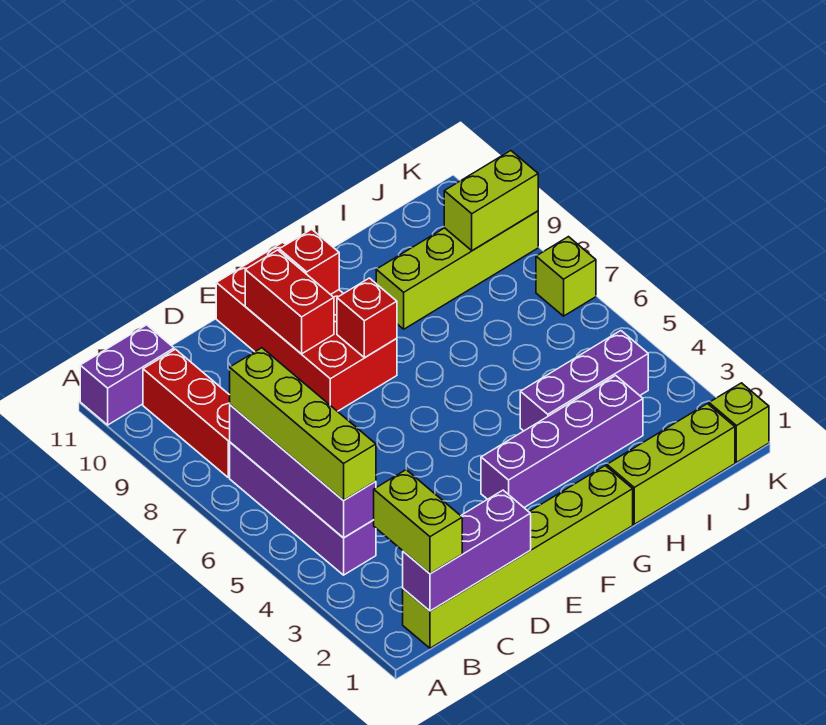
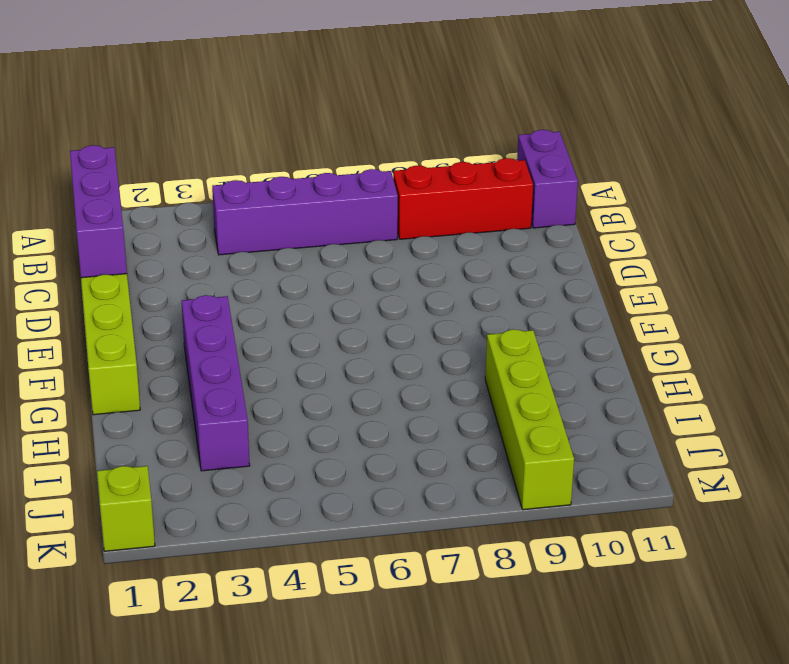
none -> red 2x4 brick [216,242,397,411]
none -> lime 1x3 brick [607,404,735,524]
none -> purple 1x3 brick [520,331,648,431]

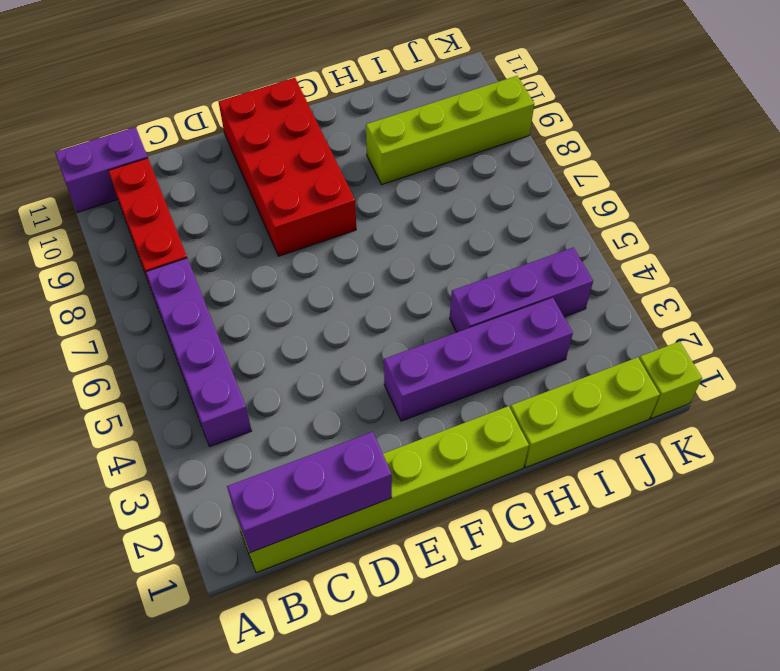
none -> lime 1x1 brick [536,237,596,316]
none -> purple 1x4 brick [230,405,376,538]
none -> red 1x2 brick [245,250,334,354]

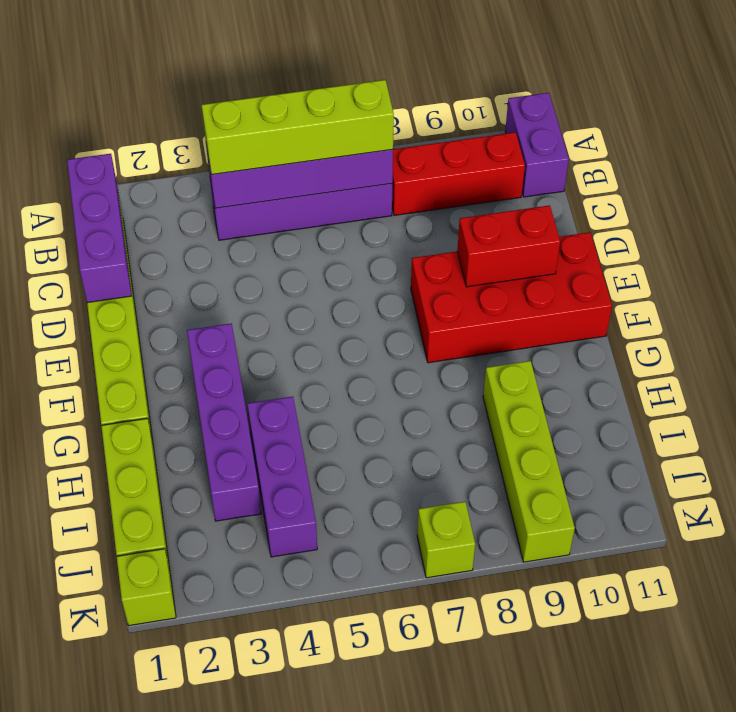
none -> red 1x1 brick [337,278,397,358]
none -> red 1x1 brick [279,229,339,295]
none -> lime 1x2 brick [444,151,538,251]

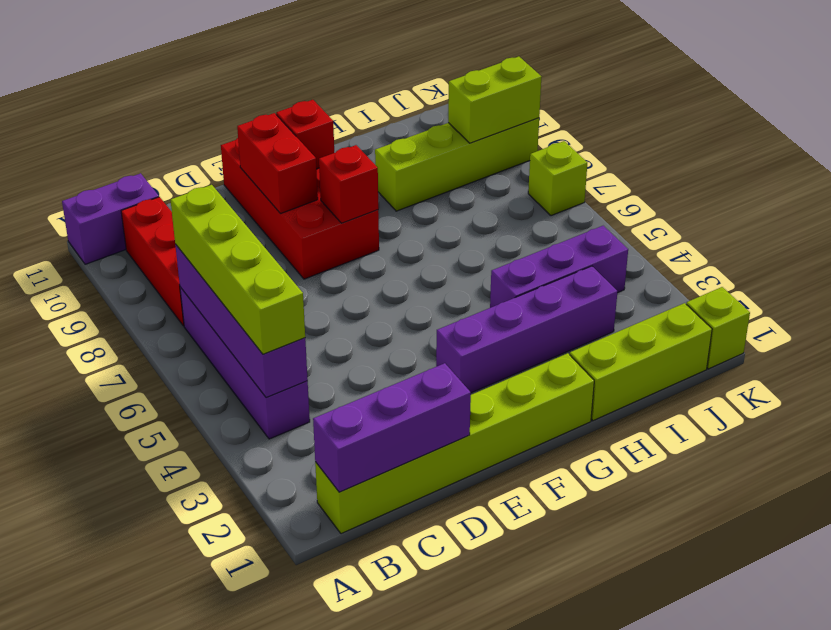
none -> lime 1x2 brick [374,470,462,574]

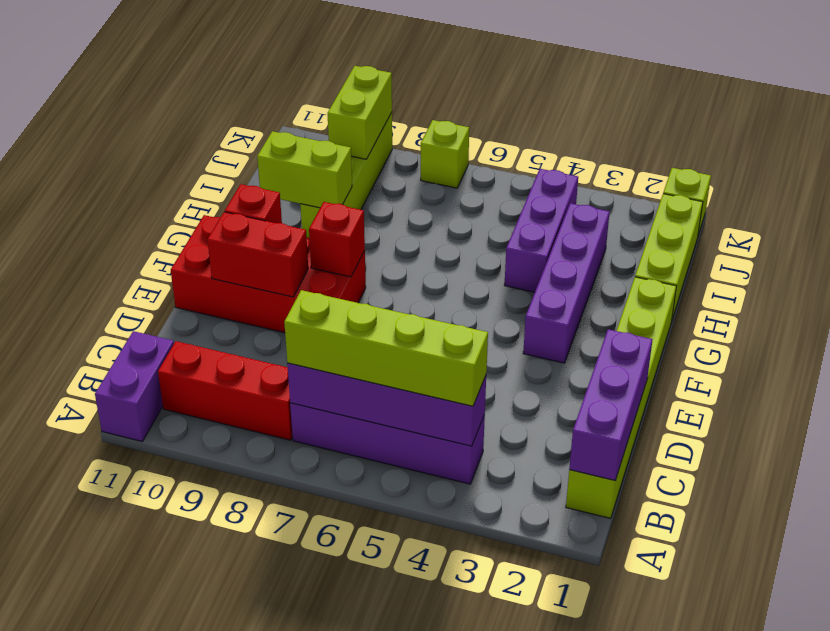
lime 1x2 brick [257,131,352,208] -> lime 1x2 brick moved to [374,470,462,574]

